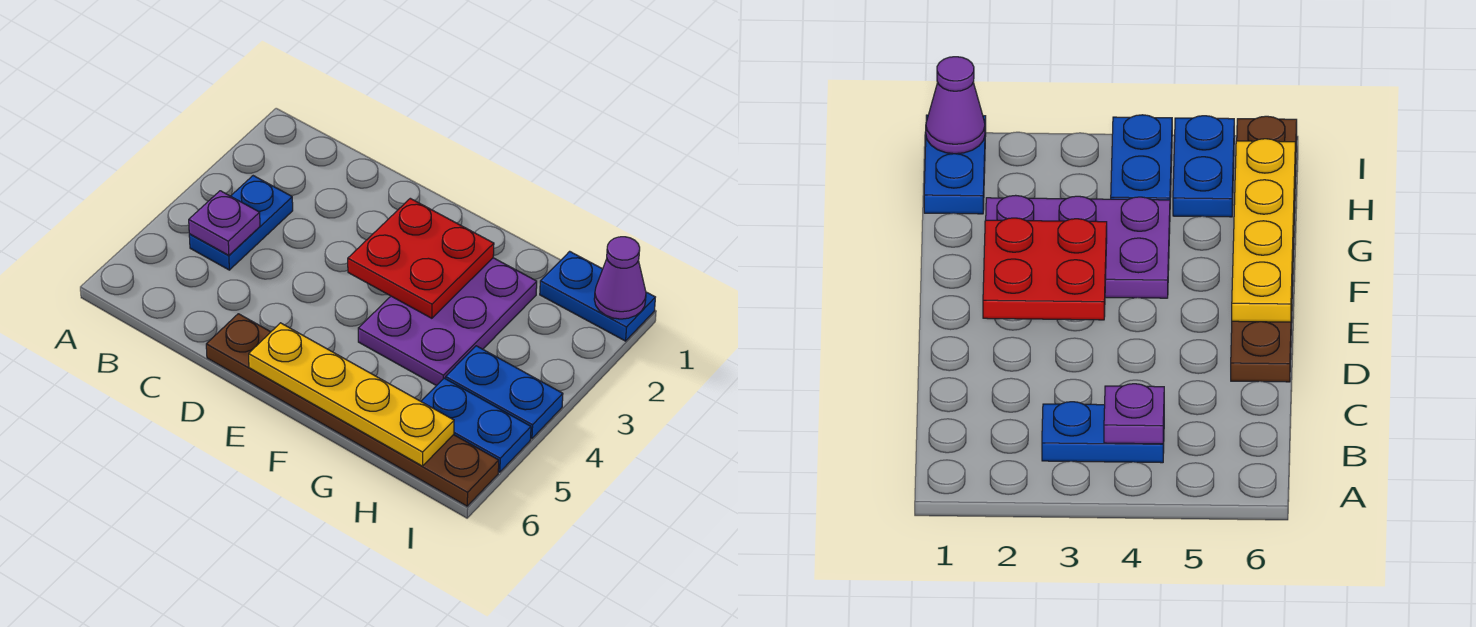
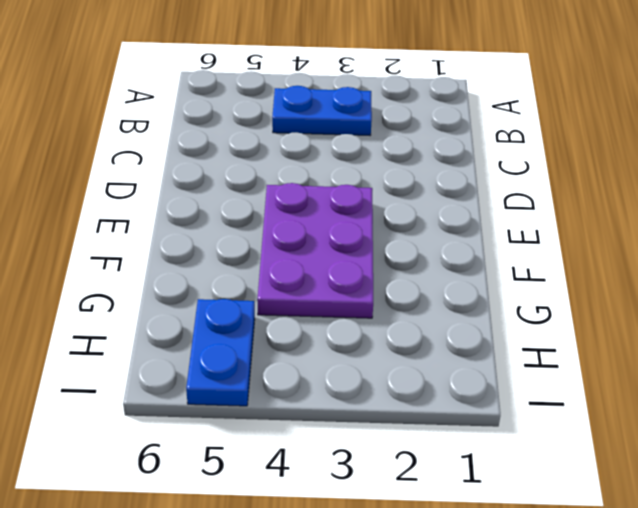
purple 2x3 plate [257,183,373,318] -> purple 2x3 plate turned to [358,258,537,386]
none -> brown 1x6 plate [206,314,499,506]
none -> blue 1x2 plate [540,251,655,341]

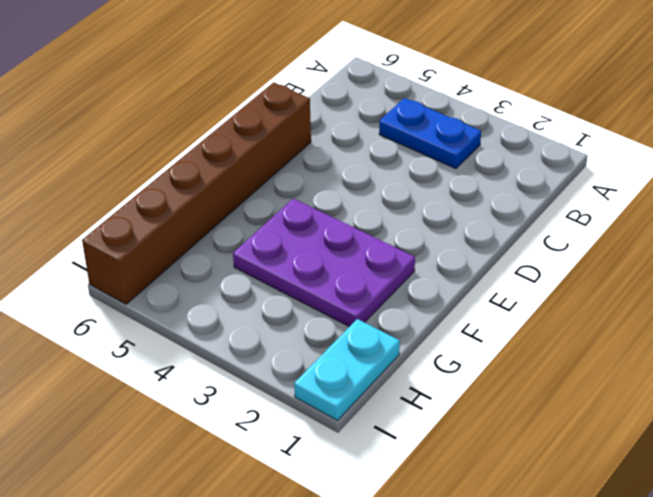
brown 1x6 brick [82,82,311,304] -> brown 1x6 plate [206,314,499,506]
cyan 1x2 plate [294,319,400,421] -> blue 1x2 plate [540,251,655,341]
none -> blue 1x2 plate [446,346,563,439]
none -> blue 1x2 plate [421,378,531,472]

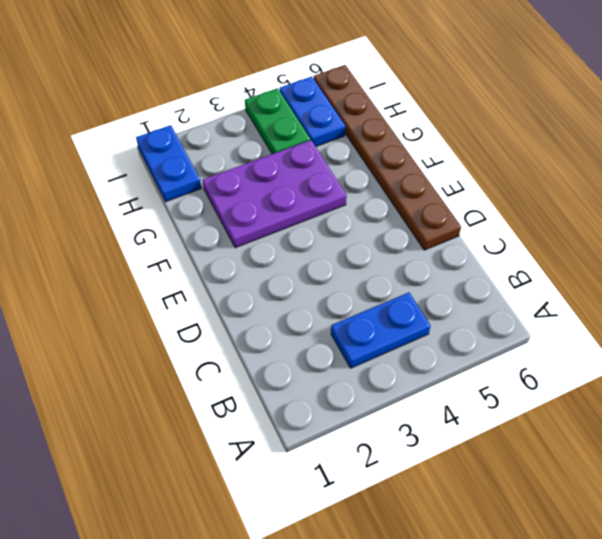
green 1x2 plate [245,88,310,154] -> blue 1x2 plate [446,346,563,439]
none -> purple 1x1 plate [189,191,260,255]
none -> red 2x2 plate [348,198,494,318]

